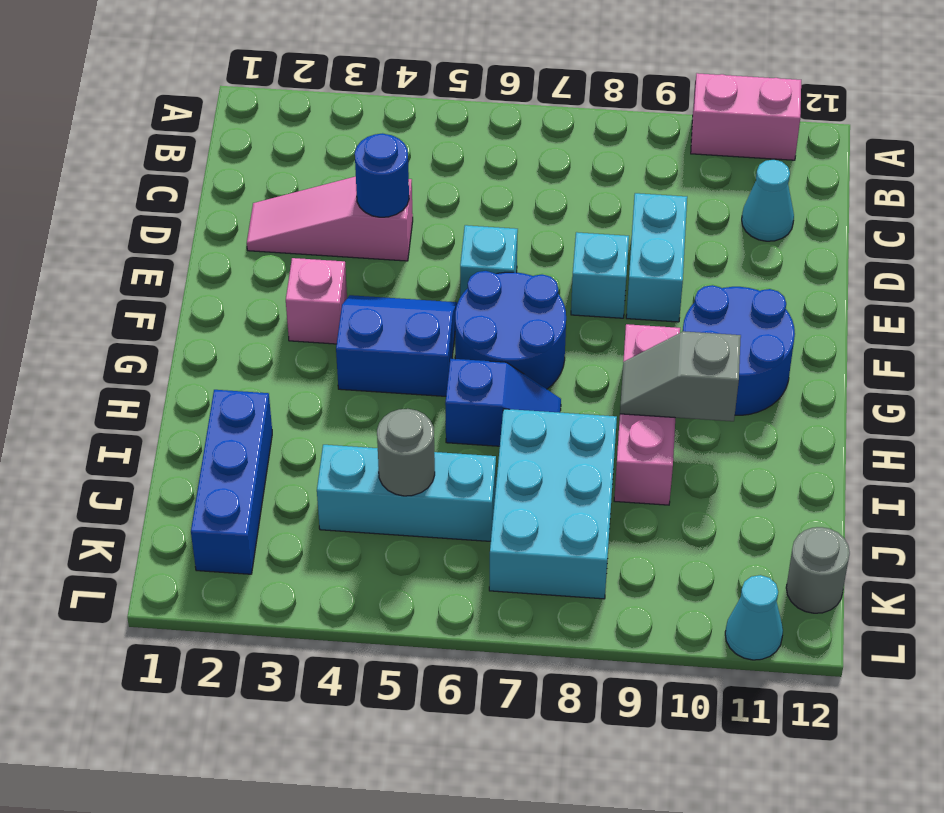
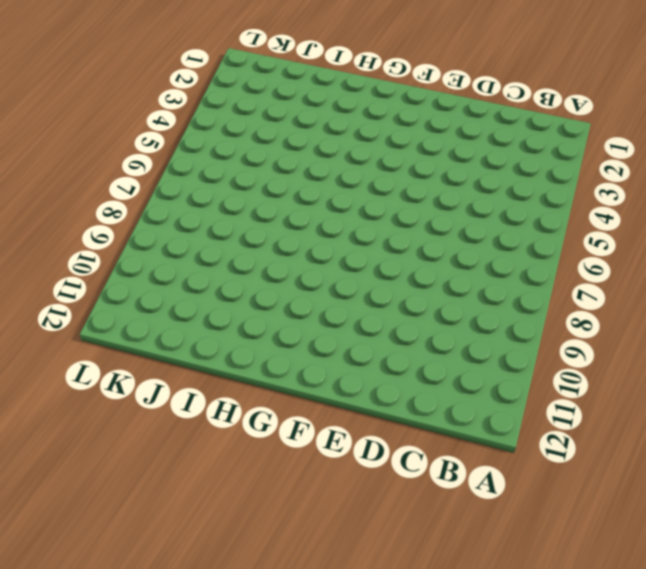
none -> pink 1x2 brick [691,73,801,160]
none -> cyan 1x1 cone [742,160,794,241]
none -> pink 1x3 slope [247,176,413,261]

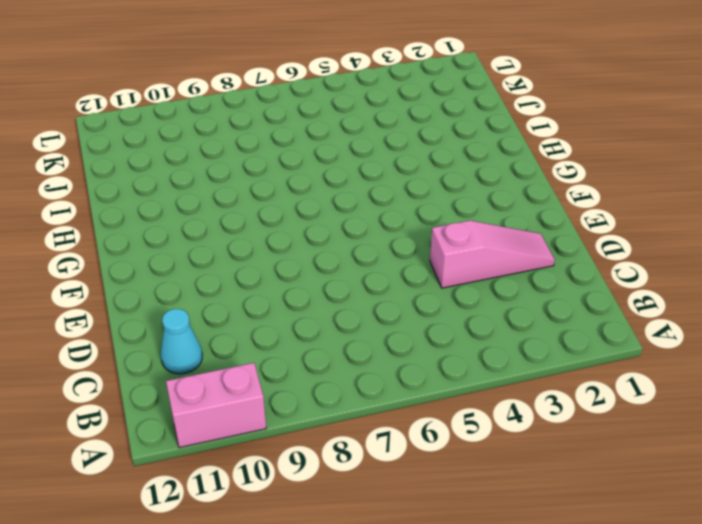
none -> cyan 1x2 brick [626,193,687,322]
none -> cyan 1x1 brick [460,225,518,297]
none -> cyan 1x1 brick [571,232,629,318]

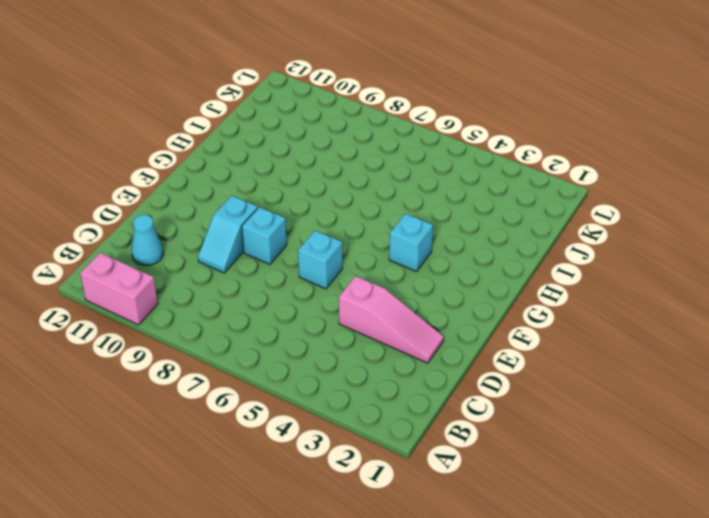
cyan 1x2 slope [198,196,258,273] -> cyan 1x2 brick [626,193,687,322]
cyan 1x1 brick [389,214,433,271] -> blue 2x2 slope [336,295,457,396]
none -> pink 1x1 brick [286,258,347,344]
none -> blue 2x2 round brick [455,271,566,389]
none -> blue 2x2 round brick [683,285,795,415]

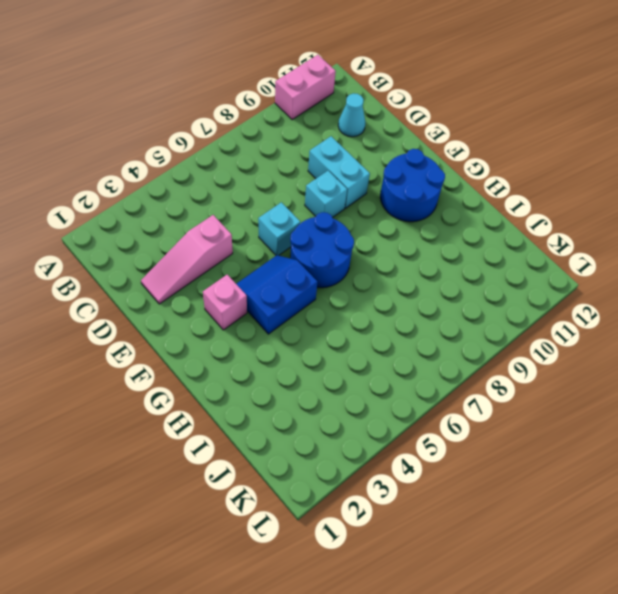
none -> pink 1x3 brick [614,324,680,505]
none -> blue 1x2 slope [445,359,561,446]
none -> blue 1x3 brick [191,390,272,574]

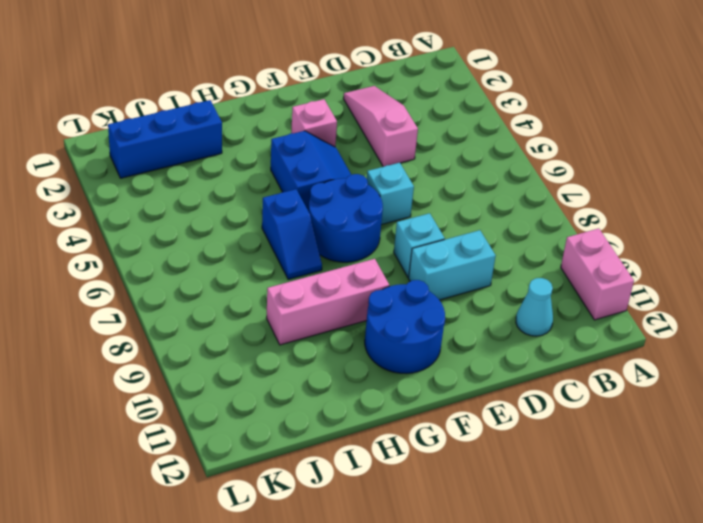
none -> cyan 2x3 brick [489,409,617,599]
none -> cyan 1x3 brick [317,445,496,541]
none -> grey 1x1 round brick [786,527,850,613]

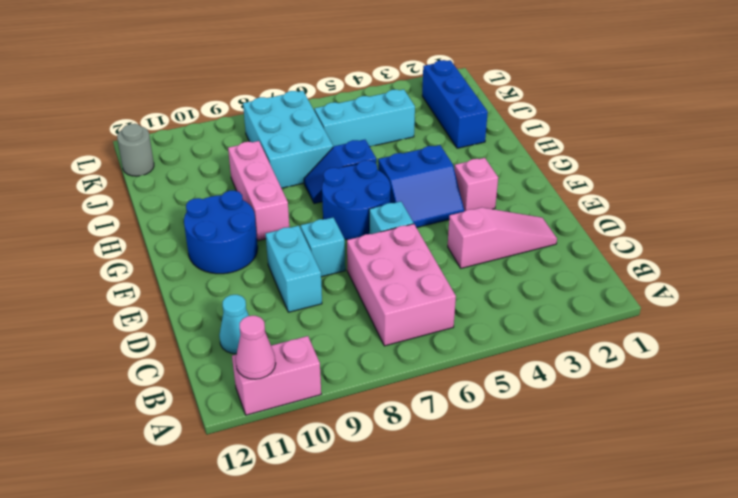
pink 1x1 cone [236,316,276,379] -> none
pink 2x3 brick [347,224,456,346] -> none
none -> cyan 1x1 cone [725,575,783,660]
none -> blue 1x1 round brick [355,133,409,217]
none -> grey 1x2 slope [620,331,741,421]

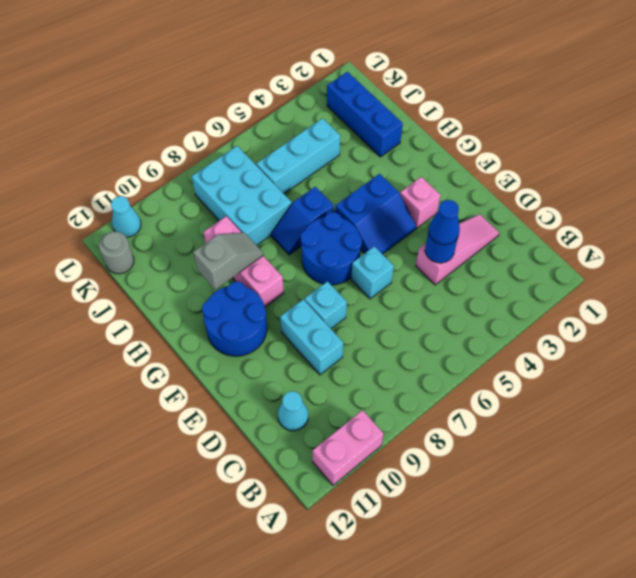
blue 1x1 cone [429,200,460,245] -> none
none -> grey 1x1 round brick [377,409,435,496]

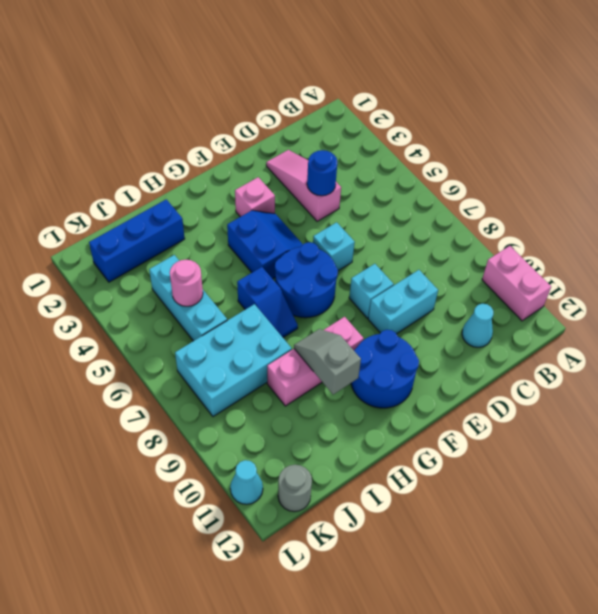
pink 1x1 round brick [170,260,203,306] -> grey 1x1 round brick [377,409,435,496]

